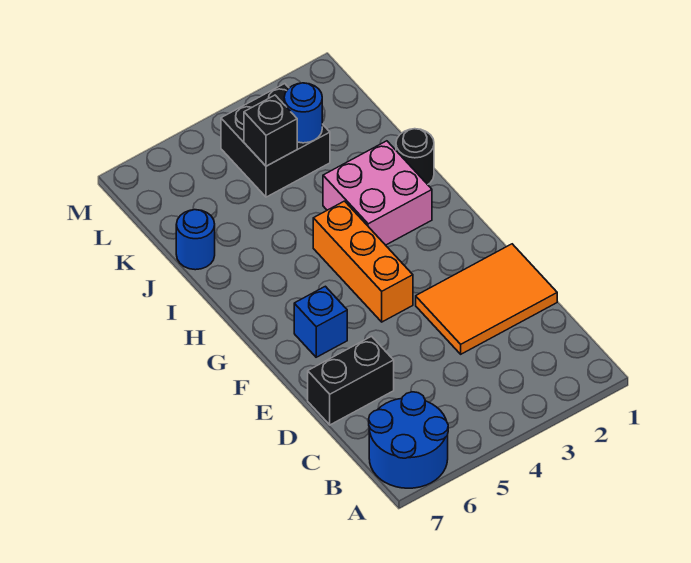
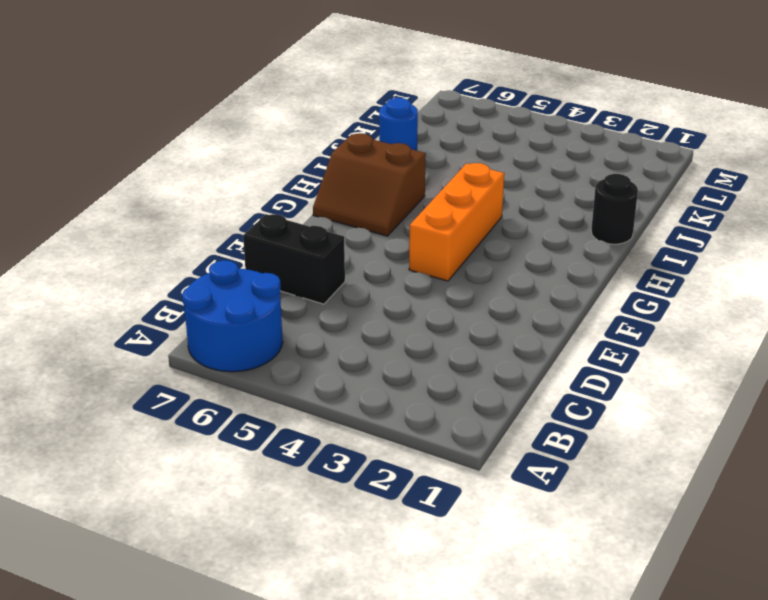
brown 2x2 slope [313,133,426,236] -> none
none -> orange 2x3 tile [416,244,557,354]
none -> blue 1x1 brick [294,286,347,357]

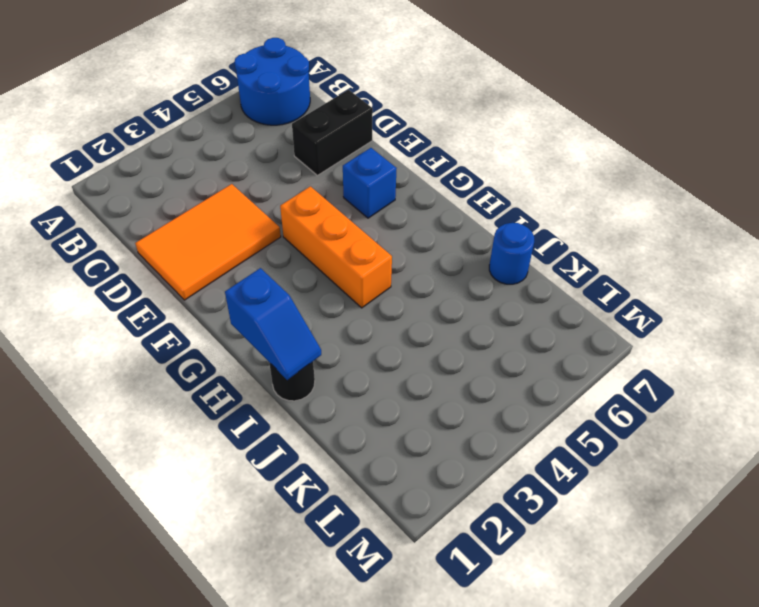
blue 1x2 slope [225,268,321,380] -> none
none -> pink 2x2 brick [323,141,432,245]
none -> black 2x2 brick [221,84,330,197]

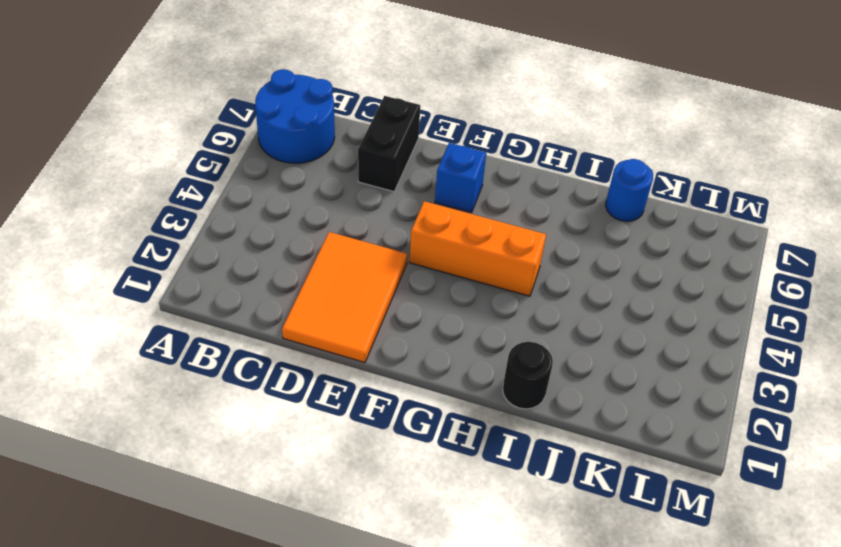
none -> pink 2x2 brick [323,141,432,245]
none -> black 2x2 brick [221,84,330,197]

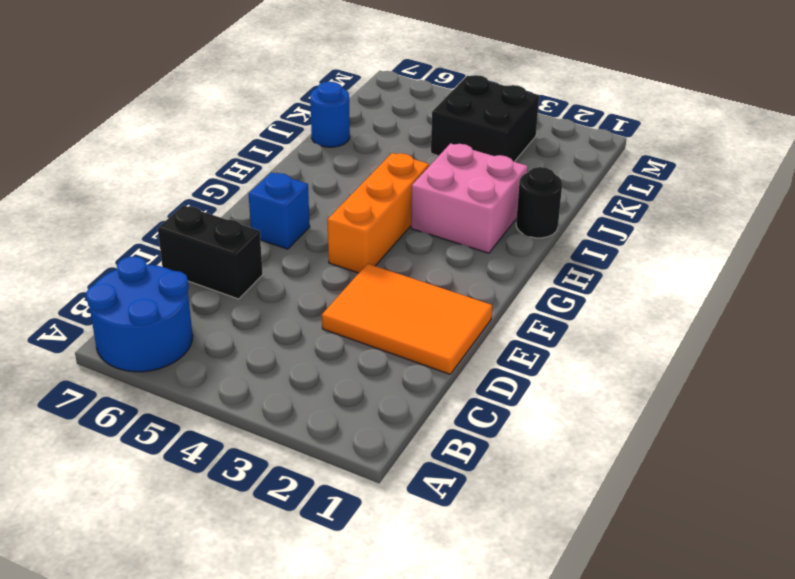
none -> blue 1x1 round brick [284,83,322,143]
none -> black 1x1 brick [244,95,297,166]

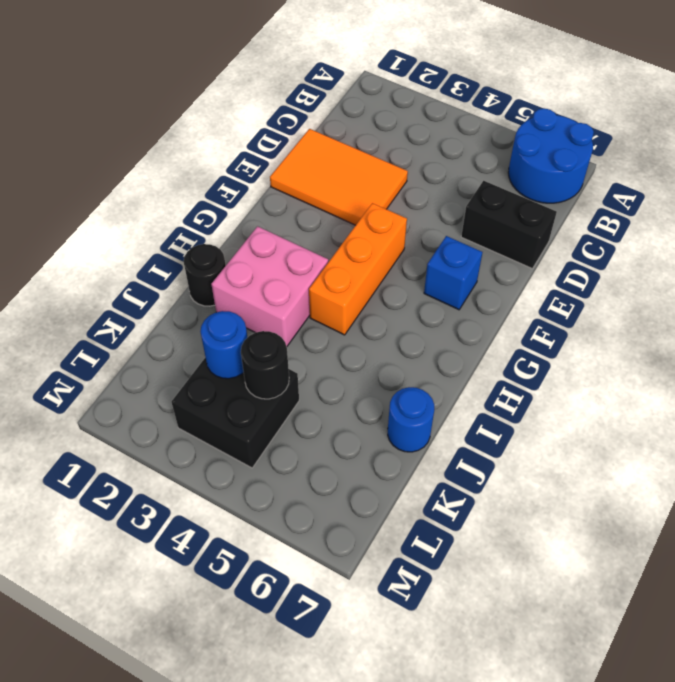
black 1x1 round brick [241,331,289,399] -> black 1x1 brick [244,95,297,166]

